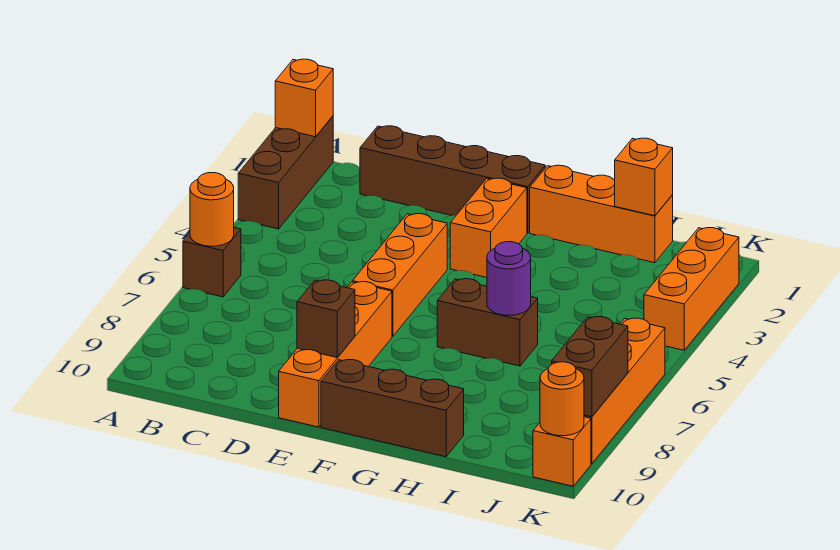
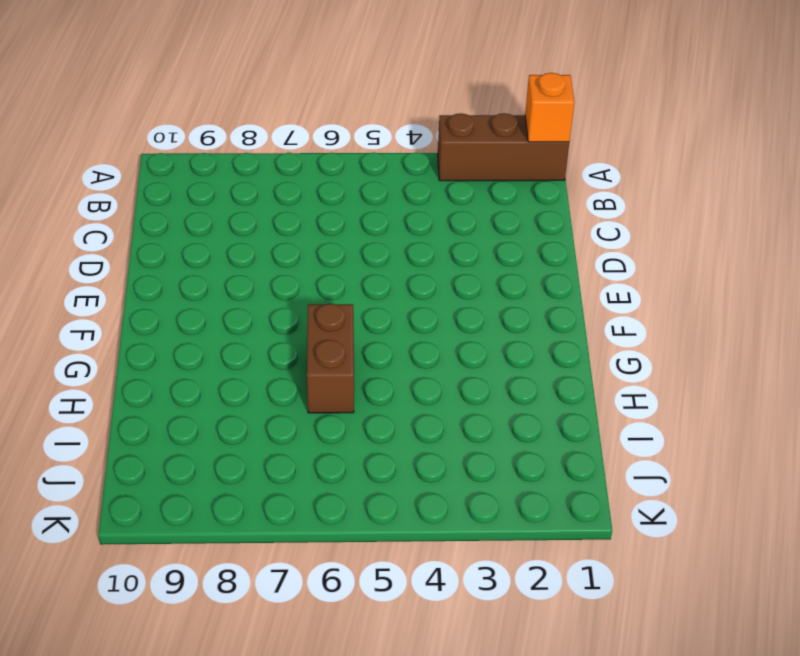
none -> brown 1x1 brick [183,228,241,297]
none -> brown 1x4 brick [360,126,545,233]
none -> orange 1x3 brick [353,214,447,336]

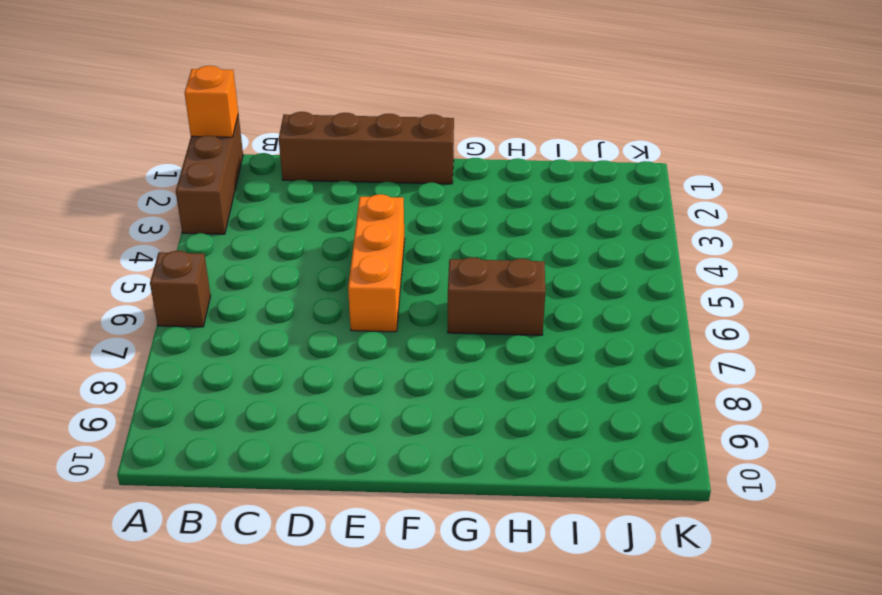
none -> orange 1x4 brick [279,282,392,427]
none -> orange 1x2 brick [450,178,527,277]
none -> brown 1x3 brick [321,360,464,457]

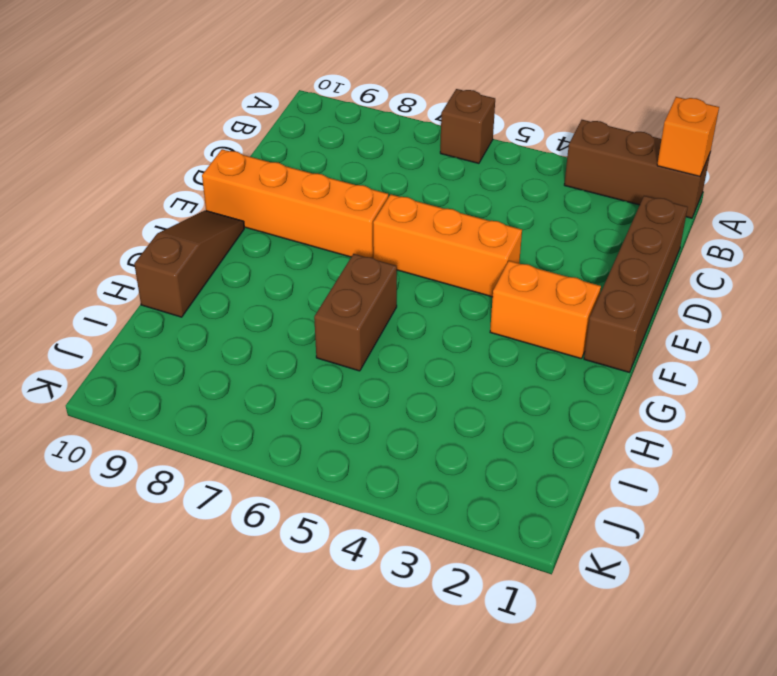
brown 1x3 slope [134,211,244,317] -> brown 1x3 brick [321,360,464,457]
none -> orange 1x3 brick [530,165,673,263]
none -> orange 1x3 brick [644,228,739,350]
none -> orange 1x4 brick [584,318,665,464]

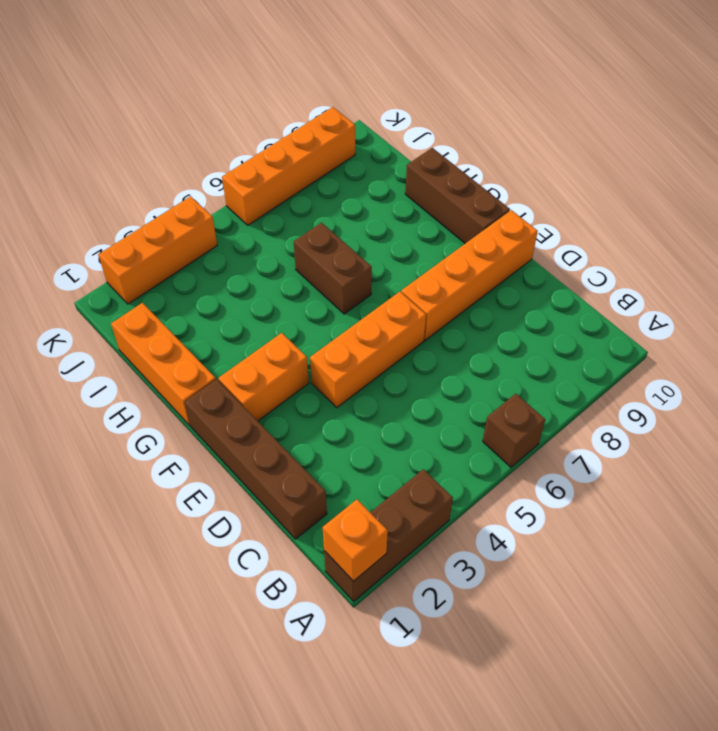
none -> orange 1x1 brick [533,417,591,486]
none -> orange 1x1 round brick [190,173,234,246]
none -> brown 1x1 brick [297,280,355,358]

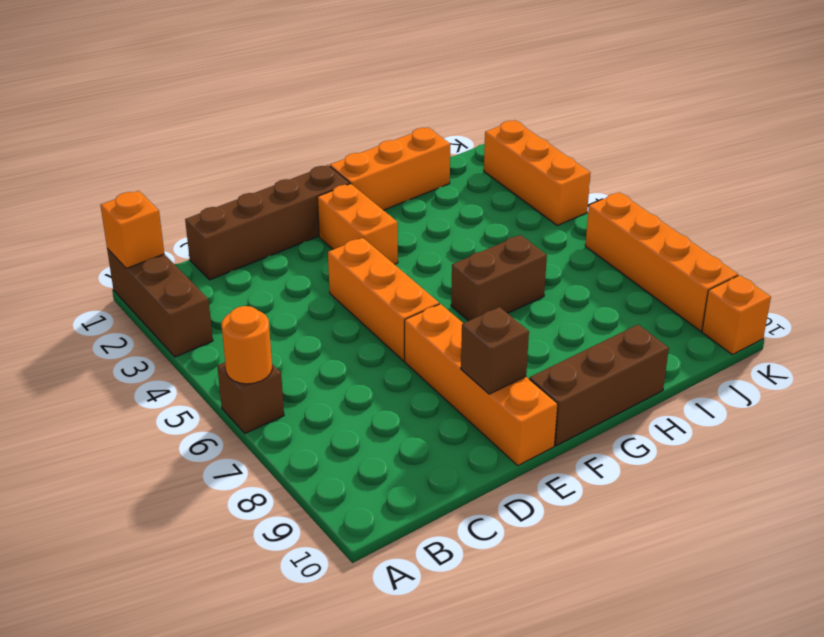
none -> purple 1x1 round brick [487,242,531,315]
none -> orange 1x1 brick [615,138,673,216]
none -> brown 1x2 brick [552,317,628,417]

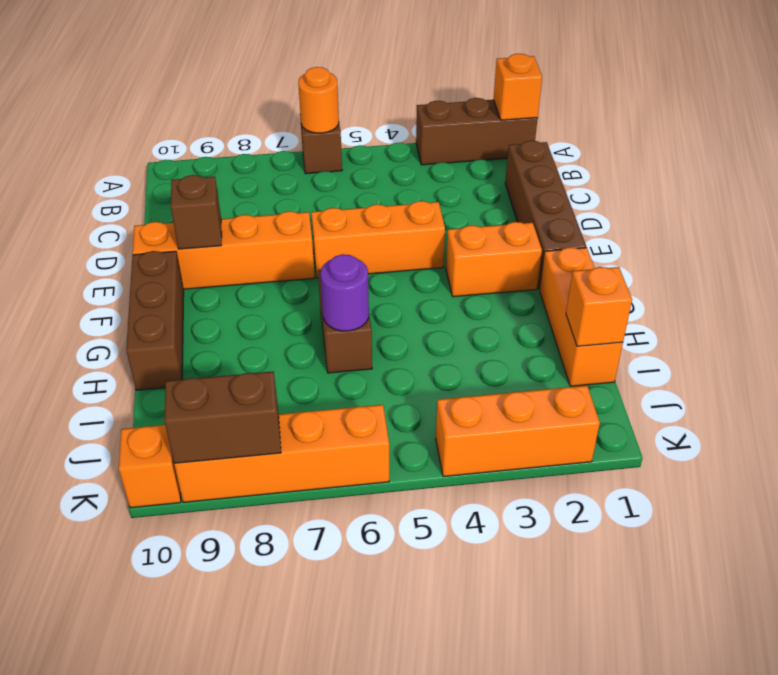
none -> orange 1x1 round brick [540,362,584,436]

